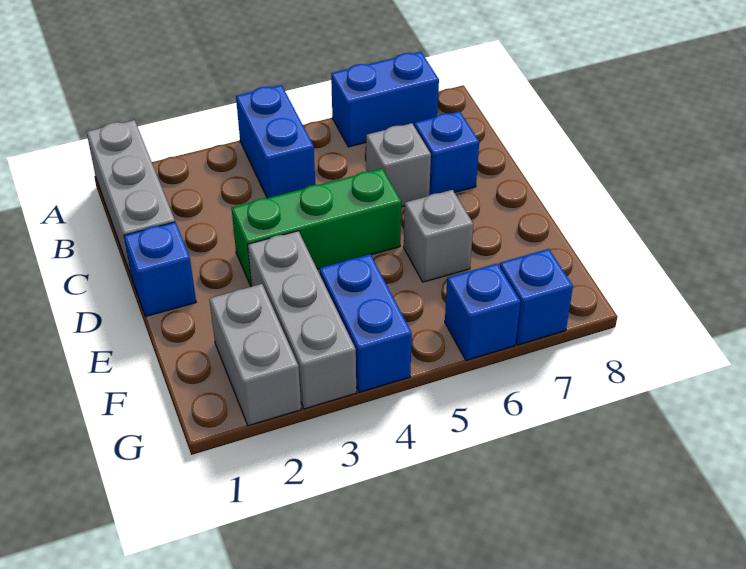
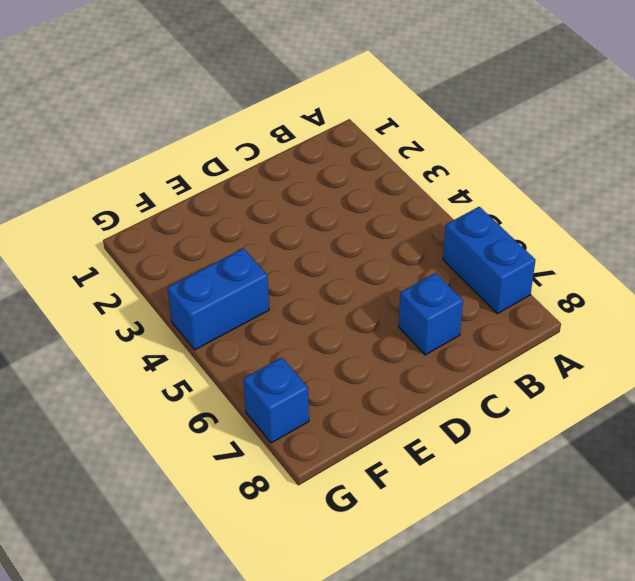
none -> grey 1x3 brick [87,120,175,275]
none -> blue 1x2 brick [236,85,315,198]
none -> grey 1x1 brick [366,123,431,207]

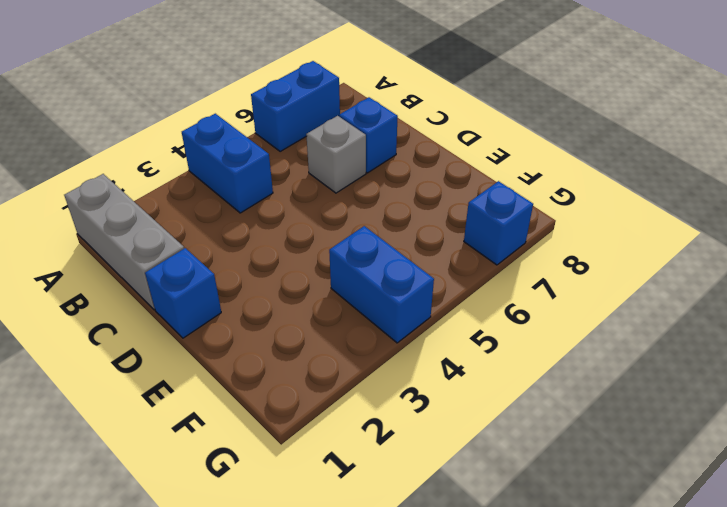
none -> green 1x3 brick [231,168,401,287]
none -> grey 1x3 brick [248,231,356,409]
none -> grey 1x1 brick [404,190,473,282]

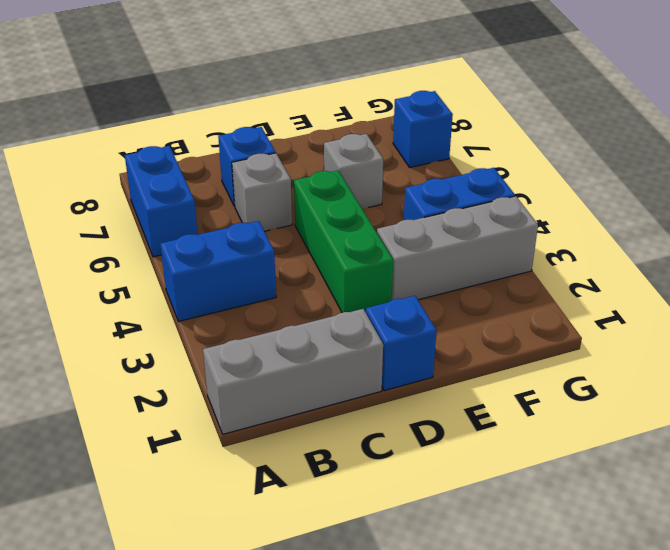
none -> grey 1x2 brick [209,284,301,426]
none -> blue 1x1 brick [445,264,520,360]

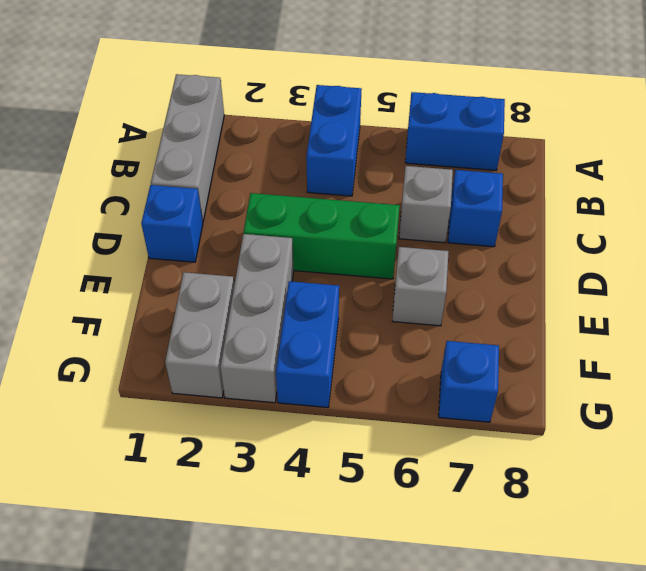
none -> blue 1x1 brick [445,264,520,360]

